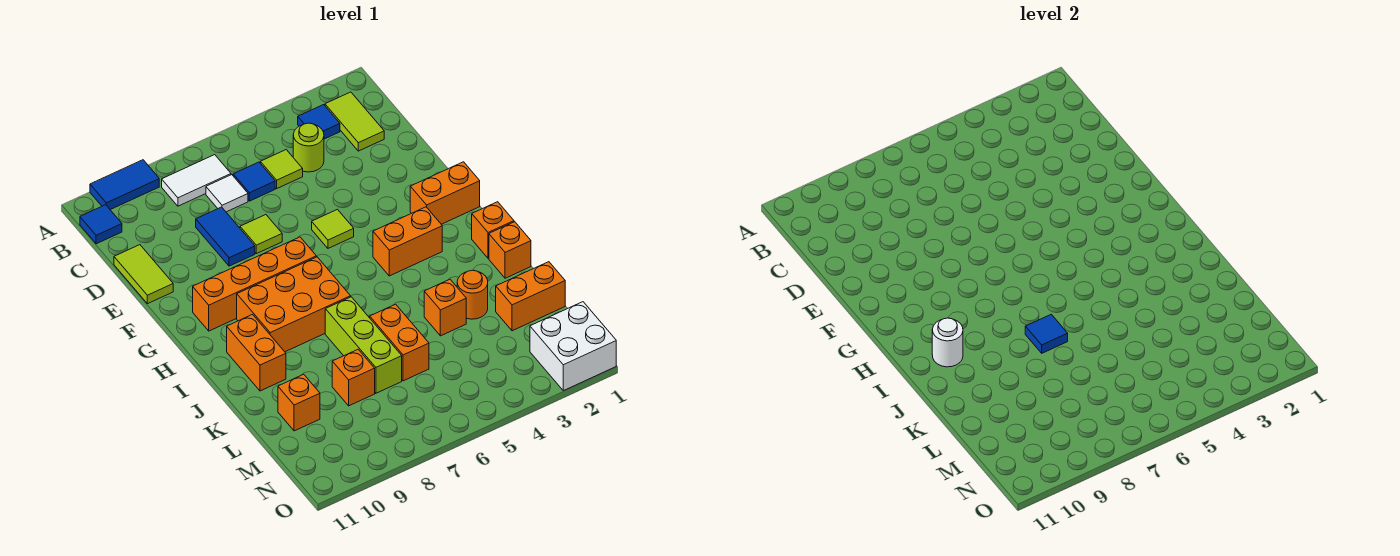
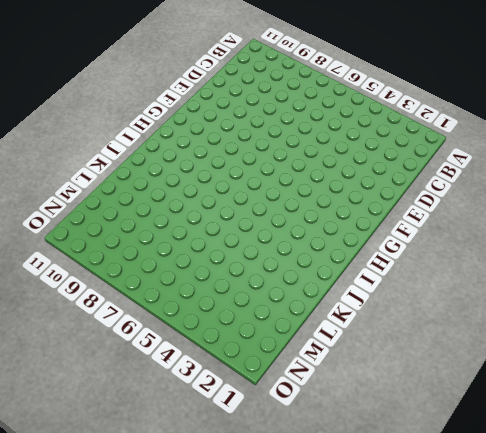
none -> blue 1x2 tile [90,160,159,210]
none -> lime 1x2 tile [325,92,384,151]
none -> blue 1x1 tile [298,105,340,139]
none -> white 1x2 tile [162,155,231,206]

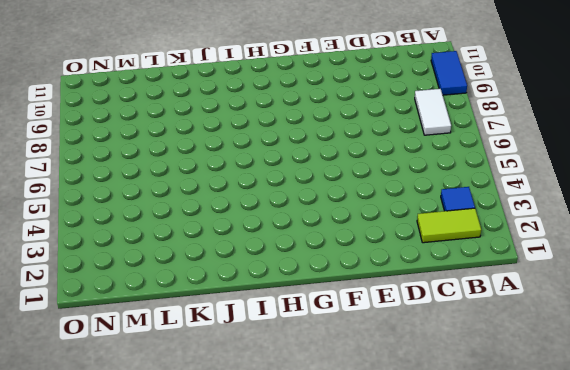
none -> blue 1x1 tile [80,205,122,244]
none -> lime 1x1 round brick [293,123,324,172]
none -> lime 1x1 tile [260,150,303,188]
none -> blue 1x1 tile [233,162,275,201]

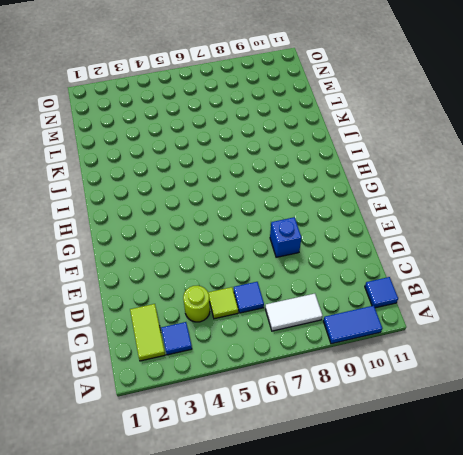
blue 1x1 brick [270,217,302,257] -> blue 1x2 tile [196,207,255,266]
none -> white 1x1 tile [206,175,248,212]
none -> lime 1x2 tile [114,245,173,304]
none -> lime 1x1 tile [240,215,282,254]
none -> lime 1x1 tile [312,209,354,248]

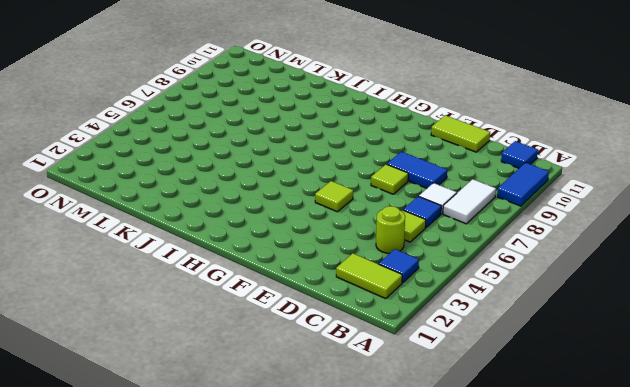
none -> orange 1x2 brick [410,162,480,224]
none -> orange 1x4 brick [193,237,316,331]
none -> orange 1x2 brick [373,207,442,276]
none -> orange 2x3 brick [237,257,351,352]

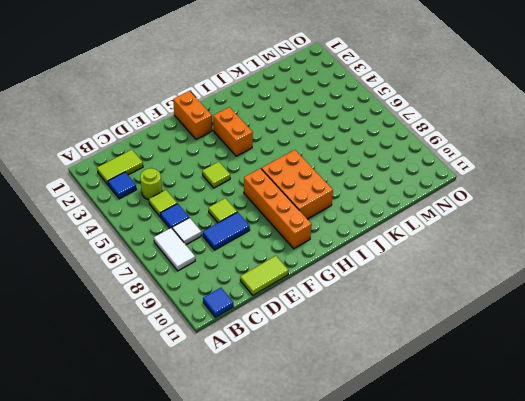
none -> blue 1x2 tile [90,160,159,210]
none -> orange 1x1 brick [472,202,514,258]
none -> orange 1x2 brick [227,315,286,391]
none -> orange 1x1 brick [489,222,531,278]

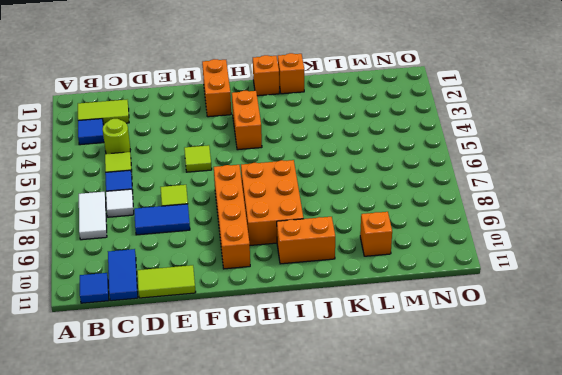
blue 1x2 tile [108,249,138,301] -> blue 1x2 tile moved to [90,160,159,210]
none -> lime 1x3 brick [325,297,402,393]
none -> orange 1x1 round brick [457,270,488,319]
none -> orange 1x1 brick [424,279,466,336]
none -> orange 1x2 brick [370,304,429,381]

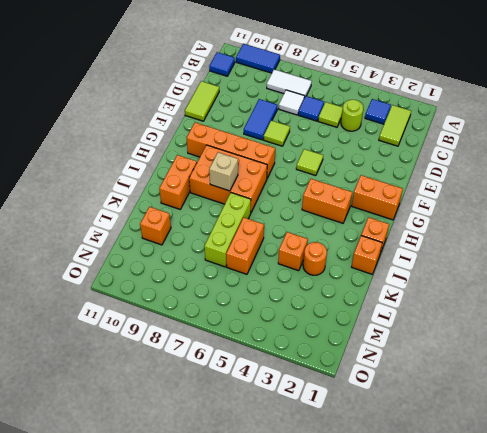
tan 1x1 brick [209,152,238,191] -> none
none -> orange 1x2 brick [496,262,565,331]
none -> orange 1x1 brick [332,349,375,406]
none -> white 2x2 brick [530,302,616,391]
none -> white 1x1 round brick [932,318,963,367]

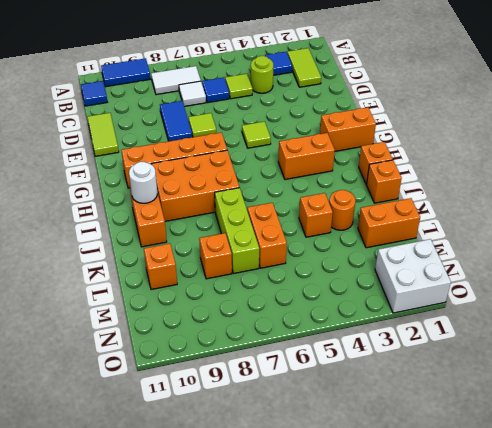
none -> blue 1x1 tile [1025,314,1068,353]

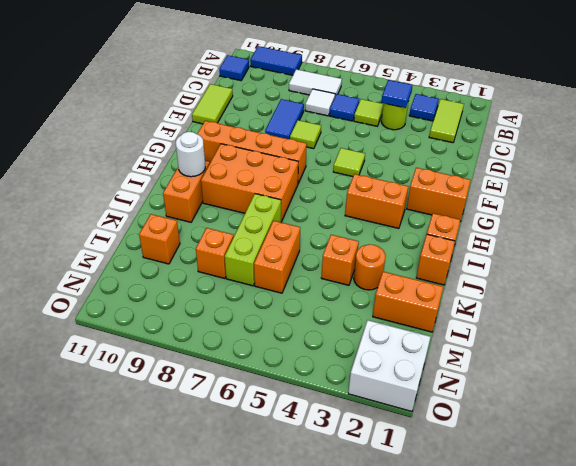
blue 1x1 tile [381,80,412,108] -> blue 1x1 tile moved to [1025,314,1068,353]

